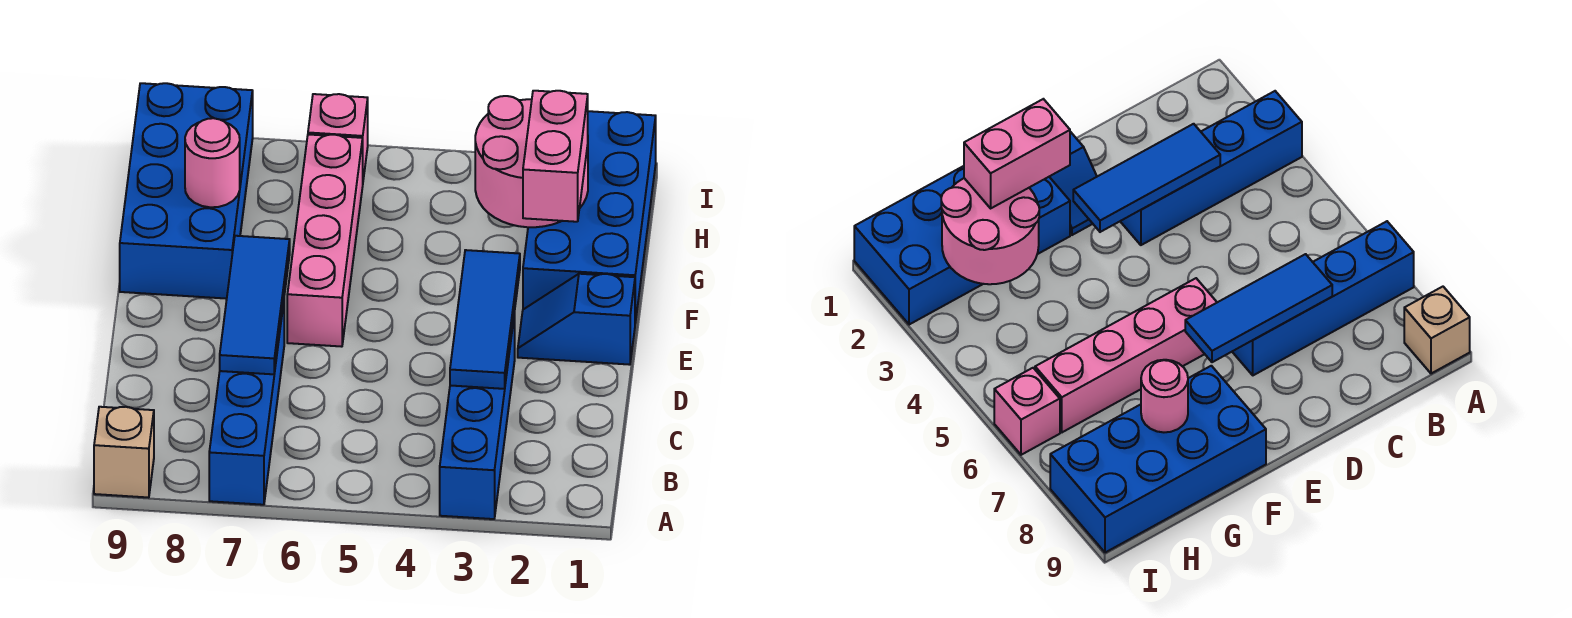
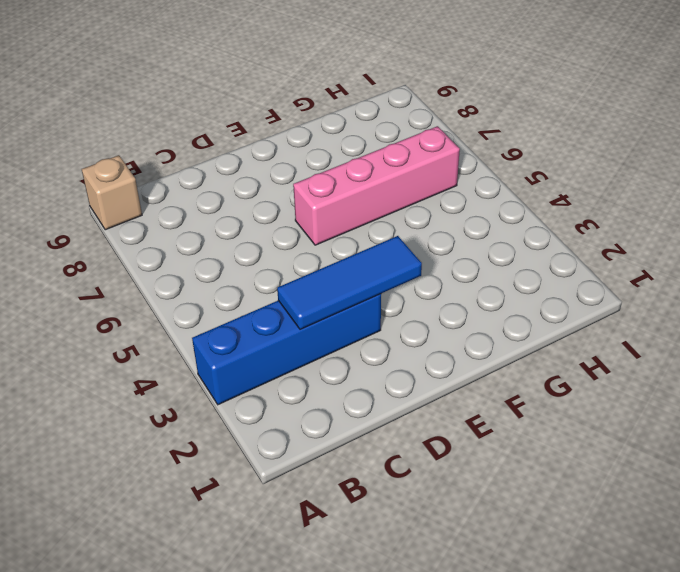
none -> blue 1x4 brick [209,303,284,505]
none -> blue 1x2 slope [518,274,635,365]
none -> blue 2x4 brick [523,111,656,323]

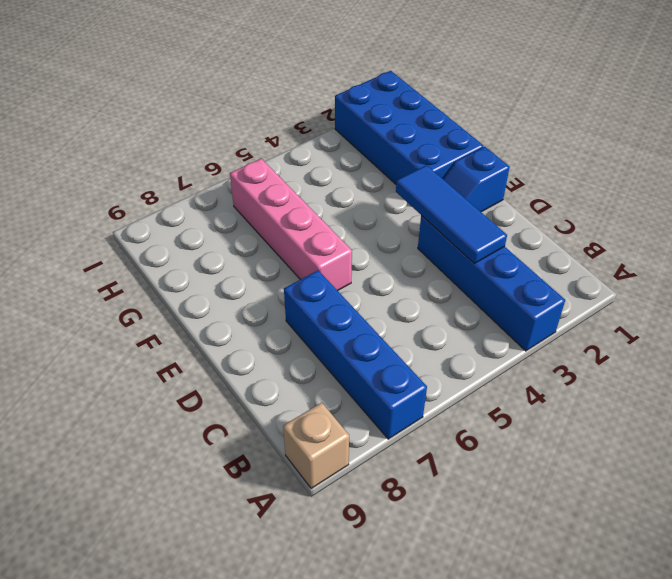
none -> blue 2x4 brick [120,83,253,299]
none -> pink 1x1 brick [308,94,368,179]
none -> blue 1x3 tile [220,236,290,374]

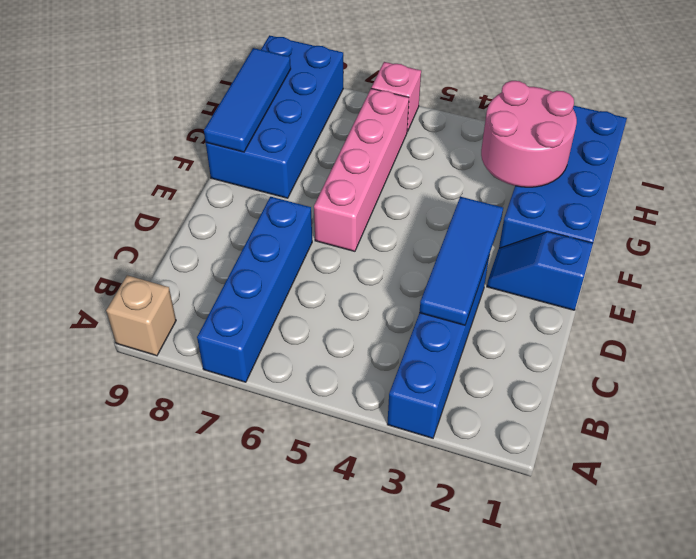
blue 1x3 tile [204,48,291,152] -> blue 1x3 tile moved to [220,236,290,374]
none -> pink 1x1 round brick [185,118,240,207]
none -> pink 1x2 brick [523,91,588,222]

